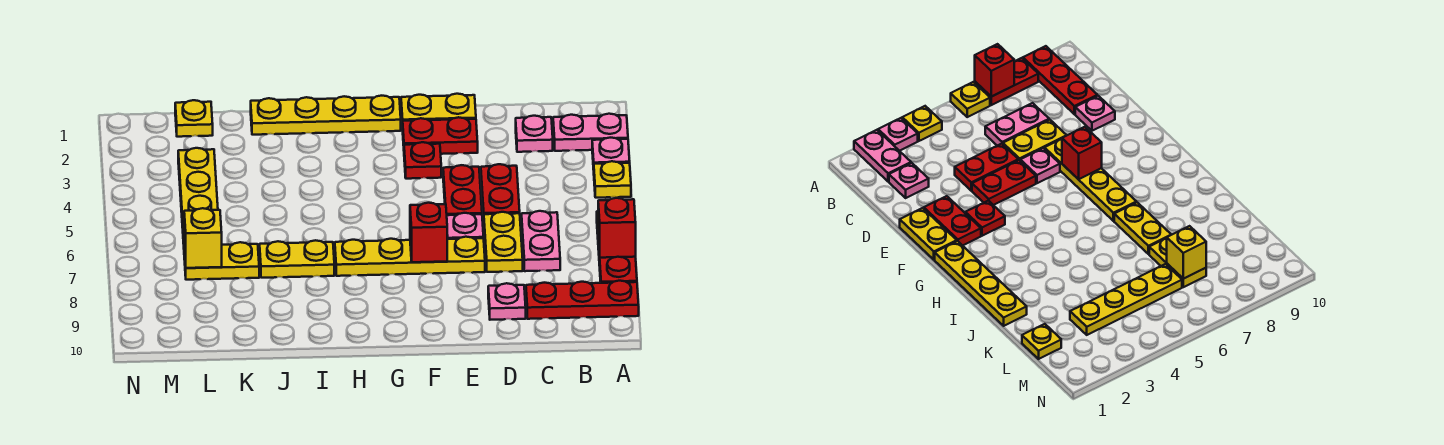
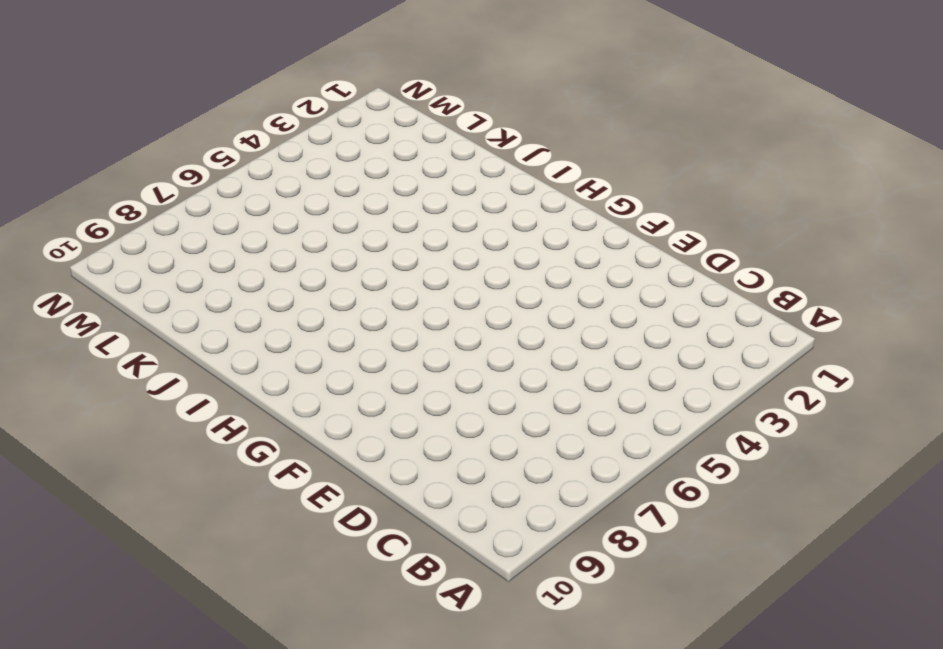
none -> pink 1x2 plate [553,114,628,151]
none -> pink 1x1 plate [592,138,630,170]
none -> yellow 1x1 plate [594,161,631,198]

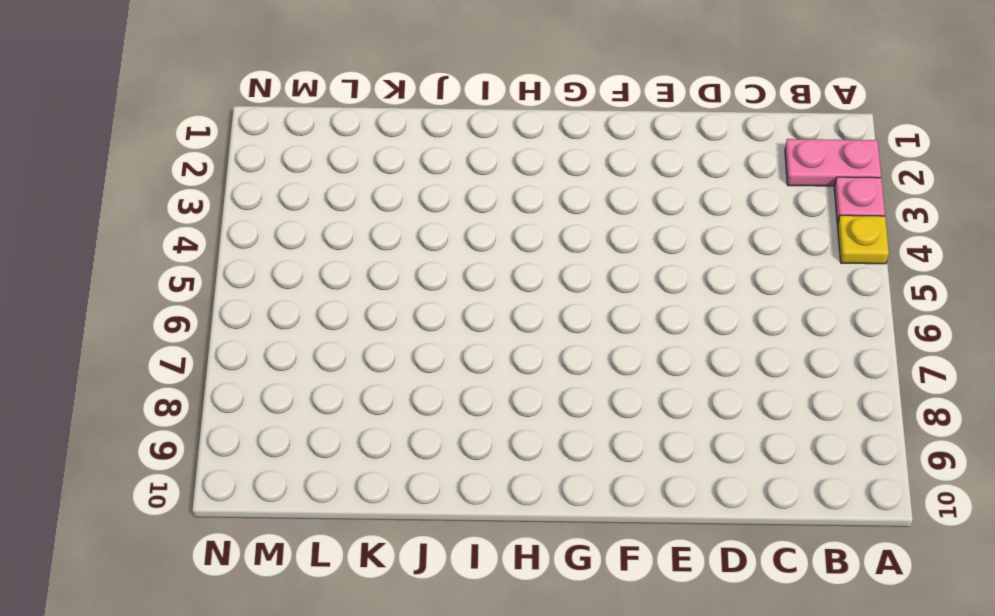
none -> yellow 1x1 plate [951,82,990,117]
none -> red 1x2 plate [598,239,637,283]
none -> red 1x3 plate [526,281,639,319]

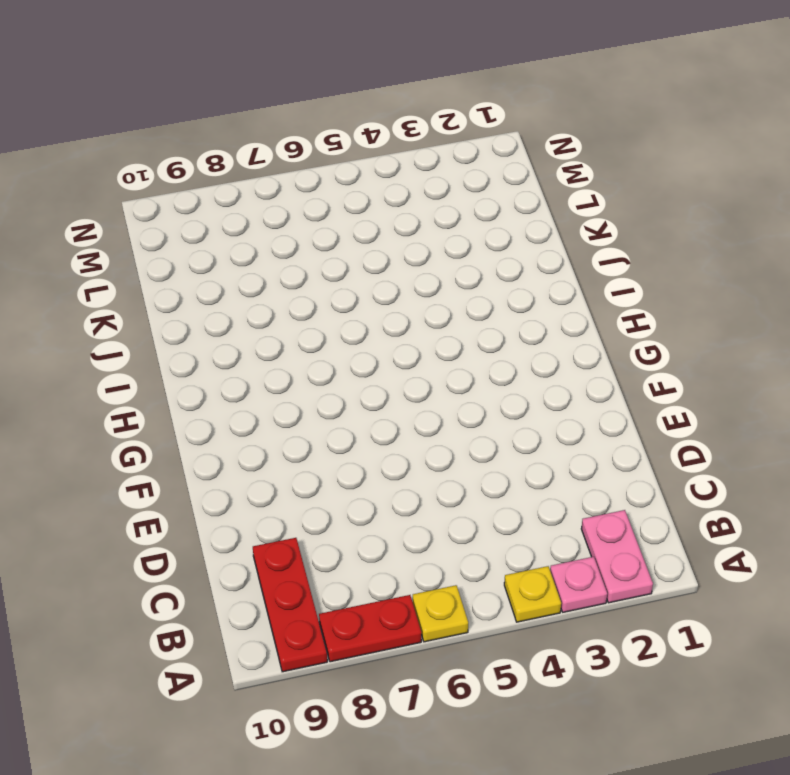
none -> pink 1x1 plate [516,116,553,152]
none -> pink 1x2 plate [522,211,560,271]
none -> red 1x2 plate [481,164,520,219]

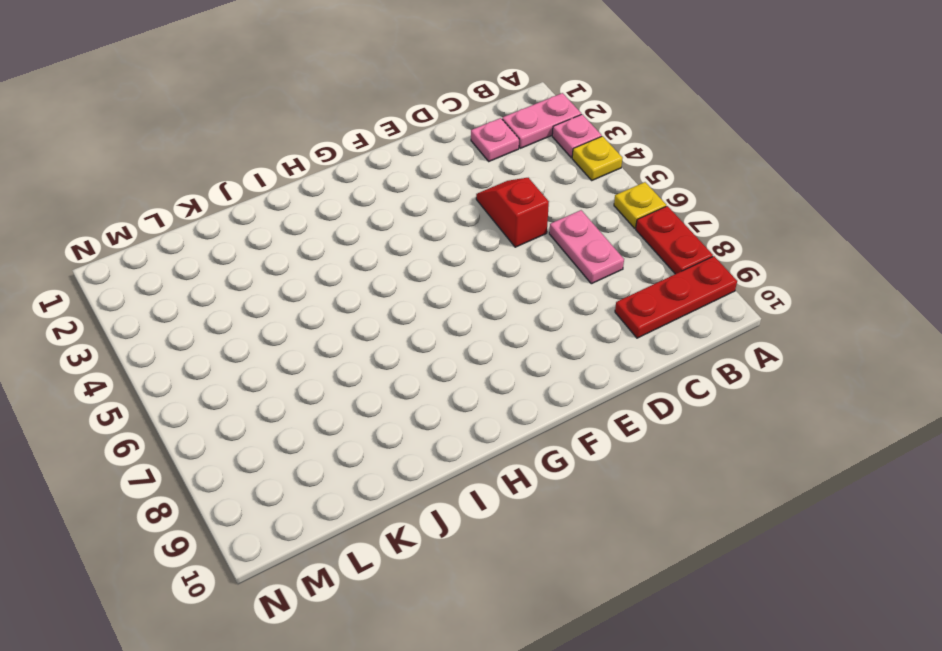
red 1x2 slope [476,178,549,247] -> red 1x2 plate [481,164,520,219]
none -> yellow 1x2 plate [484,212,523,272]
none -> pink 1x1 plate [488,283,526,320]
none -> yellow 1x2 plate [401,94,476,129]

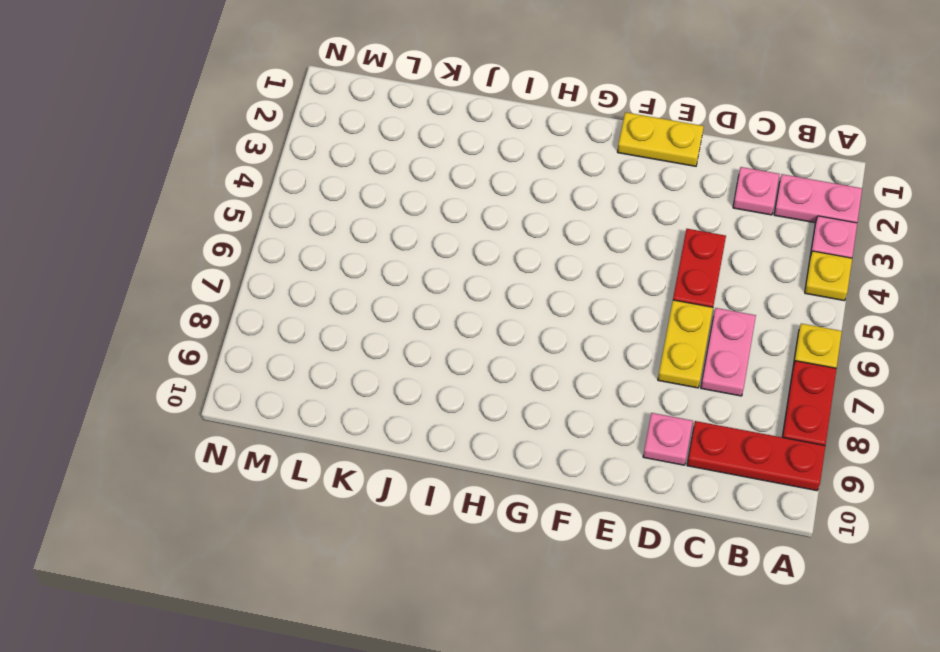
none -> red 1x2 plate [403,117,478,154]
none -> red 1x2 plate [443,165,482,215]
none -> pink 1x1 plate [447,213,484,239]

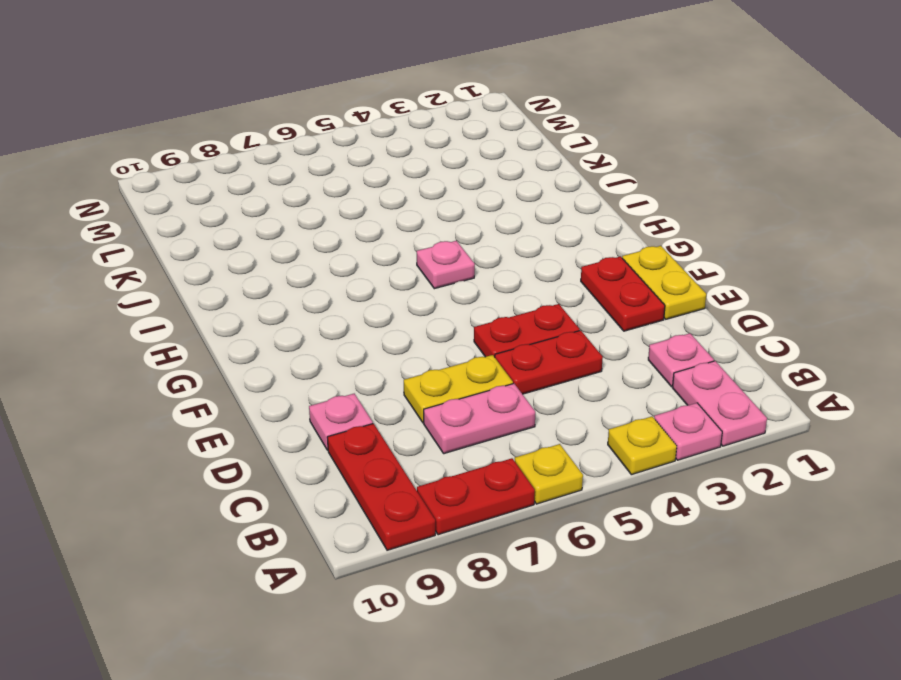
pink 1x1 plate [417,241,475,289] -> pink 1x1 plate moved to [447,213,484,239]
none -> yellow 1x4 plate [335,237,485,276]
none -> red 1x1 plate [404,142,441,179]
none -> yellow 1x4 plate [251,96,401,135]

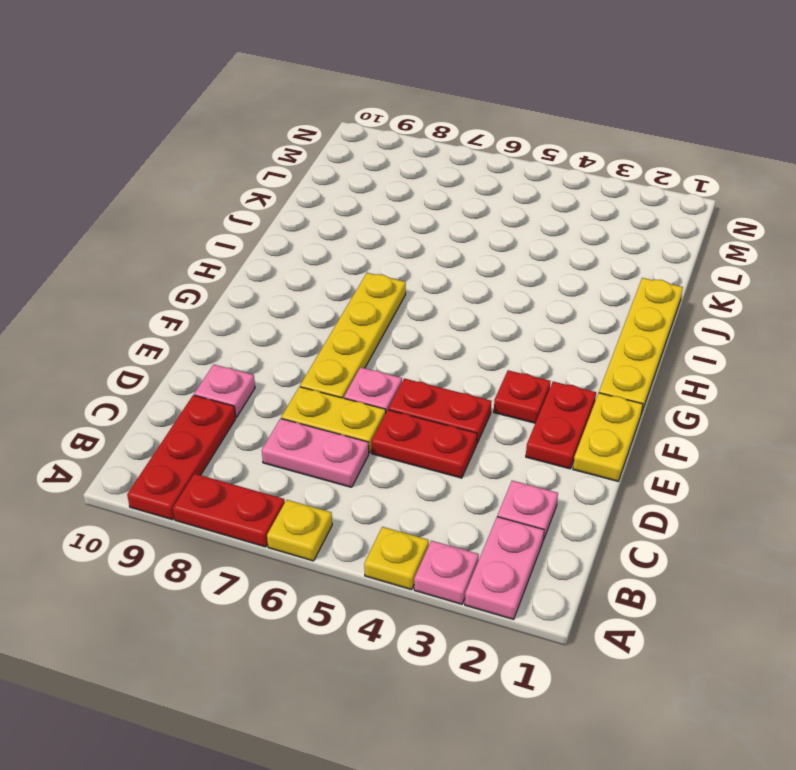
none -> yellow 1x2 plate [260,240,334,278]
none -> yellow 1x2 plate [184,242,259,280]
none -> yellow 1x1 plate [175,100,213,137]

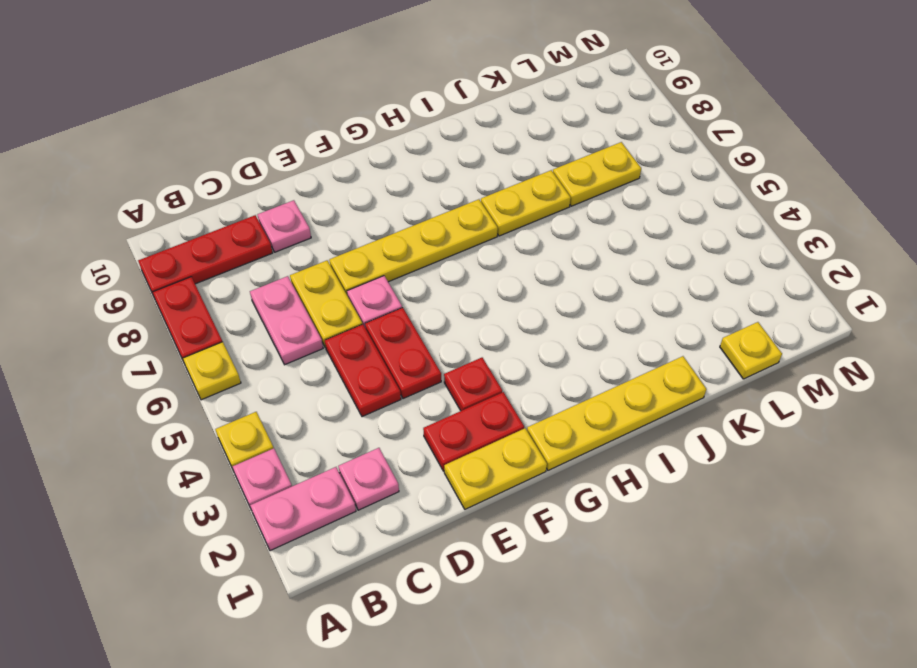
none -> yellow 1x4 plate [178,148,218,244]
none -> red 1x1 brick [598,198,636,258]
none -> red 1x1 brick [410,203,447,262]

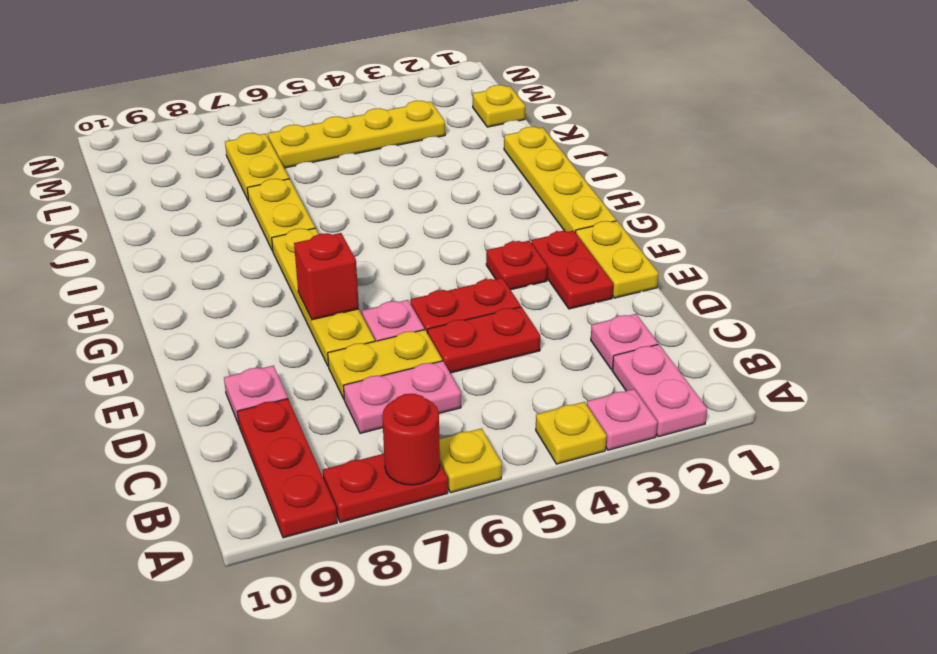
red 1x1 round brick [382,394,440,485] -> red 1x1 brick [598,198,636,258]
none -> yellow 1x1 brick [184,208,222,268]

